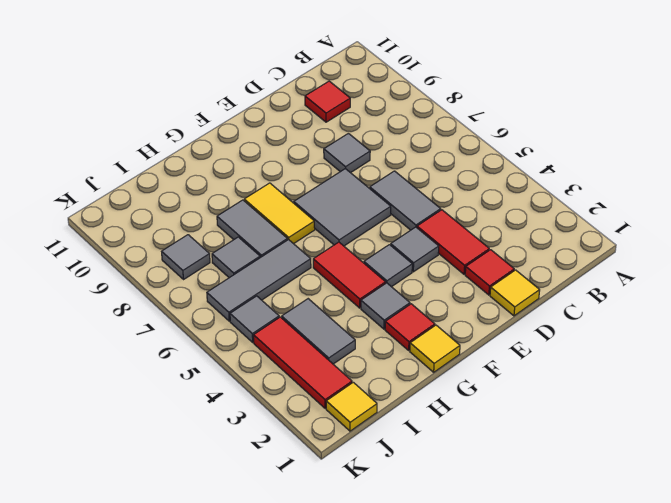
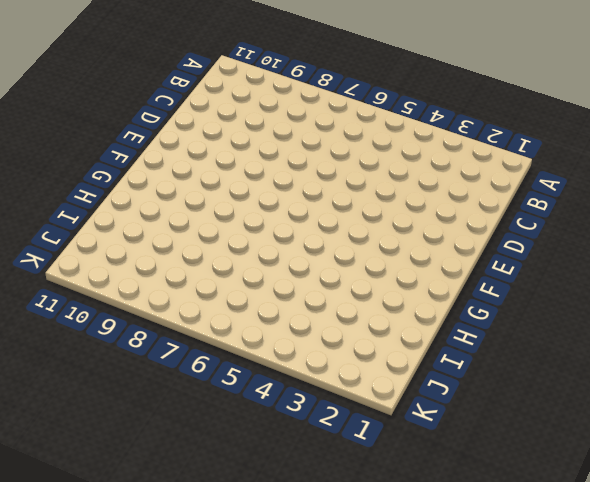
none -> red 1x1 tile [305,81,350,122]
none -> yellow 1x1 tile [490,270,540,316]
none -> red 1x1 tile [465,250,514,295]

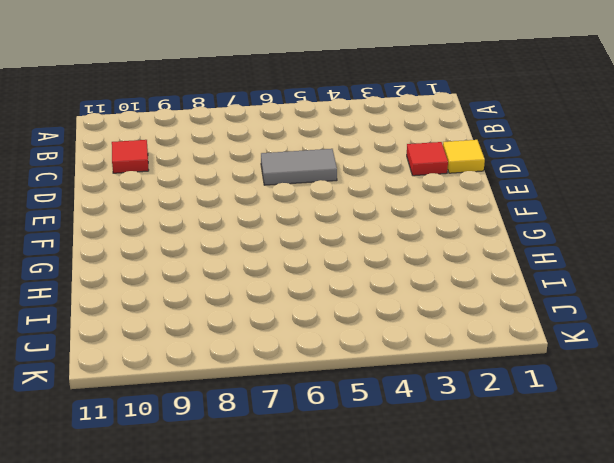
none -> red 1x2 tile [417,210,489,274]
none -> grey 1x1 tile [324,133,370,173]
none -> grey 1x1 tile [391,227,439,272]

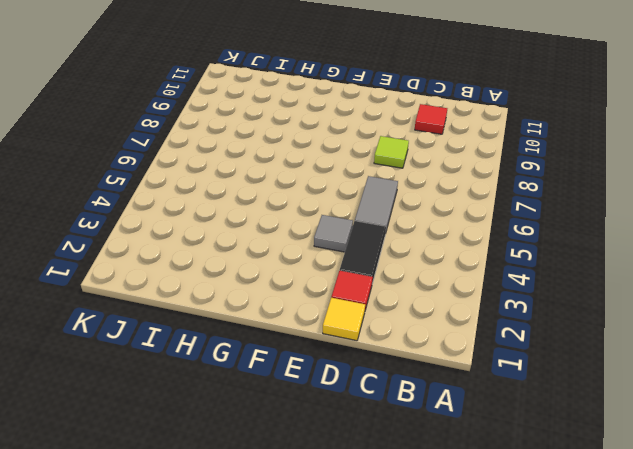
black 1x2 tile [340,221,386,283] -> red 1x2 tile [417,210,489,274]
lime 1x1 tile [374,136,409,168] -> grey 1x1 tile [324,133,370,173]
none -> grey 2x2 tile [294,169,391,246]
none -> grey 1x1 tile [364,245,412,287]
none -> yellow 1x1 tile [410,325,460,372]

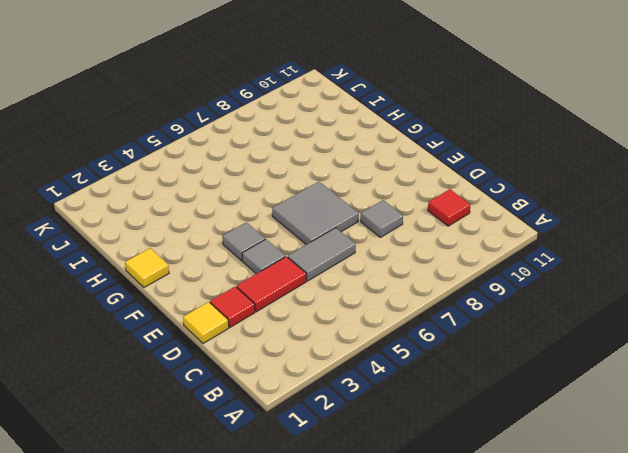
none -> red 1x1 tile [385,304,435,350]
none -> grey 1x1 tile [361,283,410,329]
none -> red 1x2 tile [313,242,386,308]

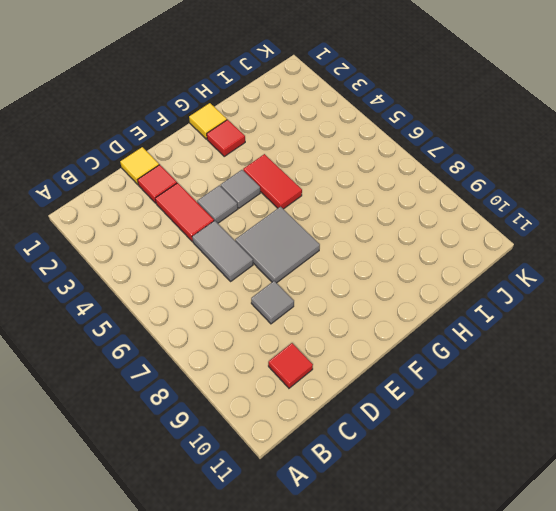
none -> grey 1x1 tile [361,283,410,329]
none -> yellow 1x2 tile [244,183,315,244]
none -> grey 1x3 tile [207,239,311,321]

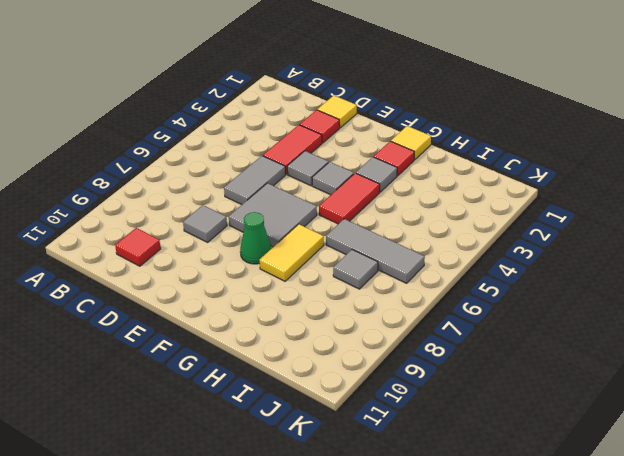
green 1x1 cone [240,212,271,264] -> none
none -> grey 1x2 tile [217,200,287,258]
none -> grey 1x2 tile [282,299,355,364]
none -> yellow 1x1 tile [326,382,377,431]

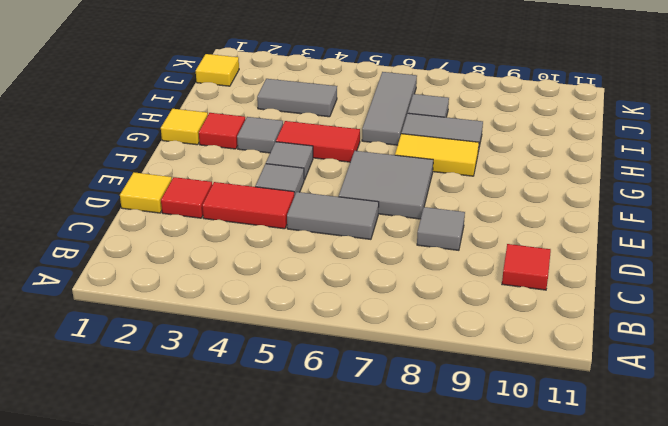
none -> red 1x3 tile [254,317,352,409]
none -> grey 1x1 tile [230,296,279,342]
none -> grey 1x1 tile [162,235,210,279]

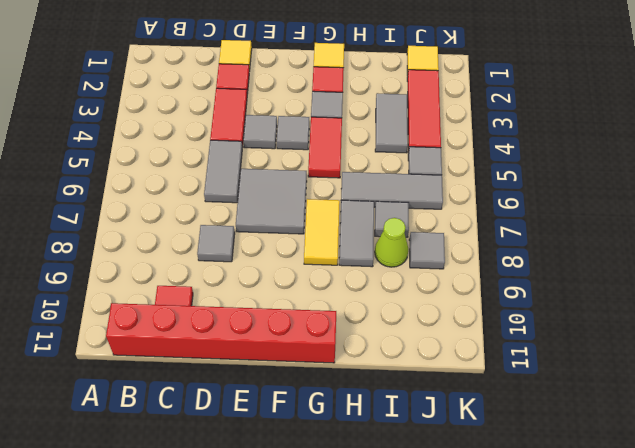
red 1x6 brick [106,303,336,363] -> none
lime 1x1 cone [375,218,408,267] -> none

